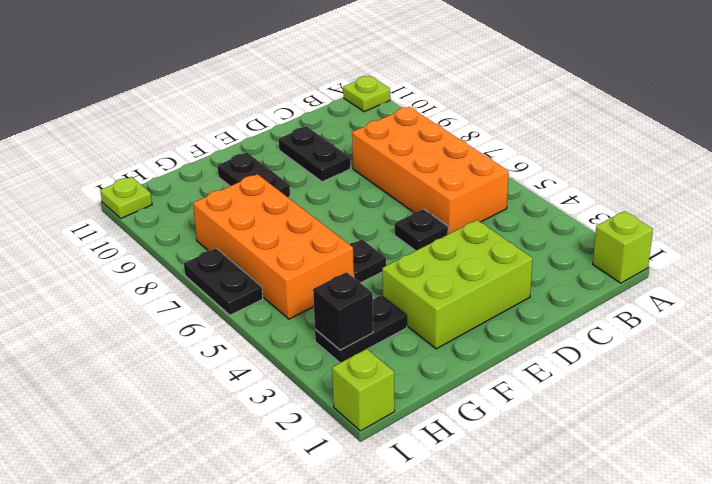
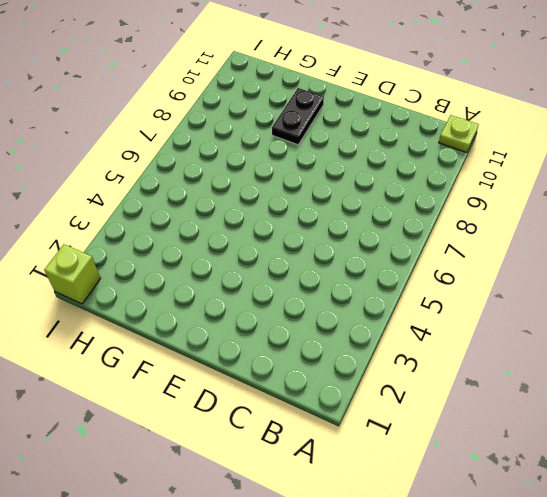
none -> lime 1x1 brick [593,211,653,283]
none -> orange 2x4 brick [352,107,509,234]
none -> lime 2x3 brick [382,220,533,349]

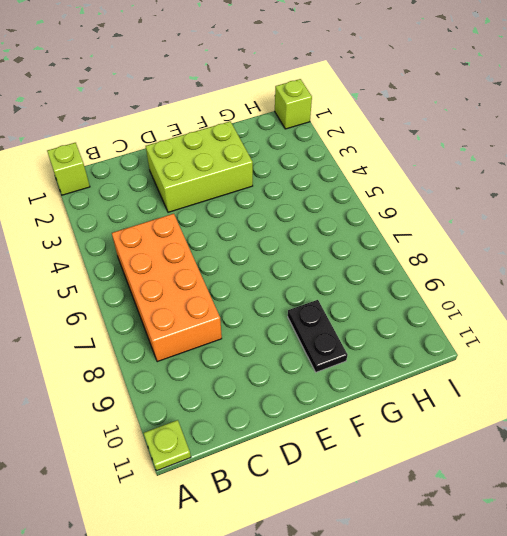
none -> black 1x1 plate [395,209,448,251]
none -> black 1x2 plate [279,126,350,182]
none -> black 1x1 plate [349,239,386,283]

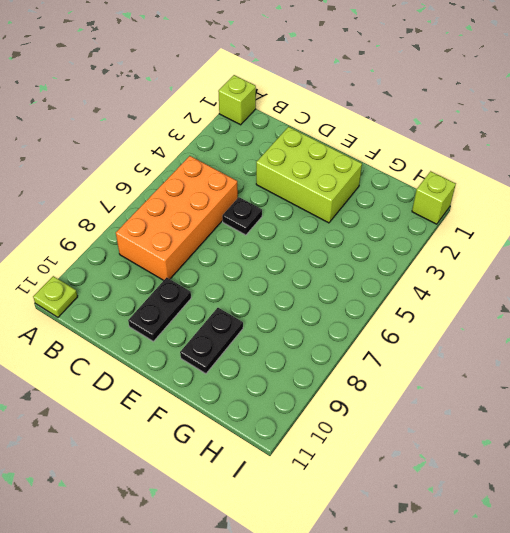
none -> black 1x1 plate [349,239,386,283]
none -> black 1x2 plate [315,295,407,363]
none -> orange 2x4 brick [193,174,354,319]

